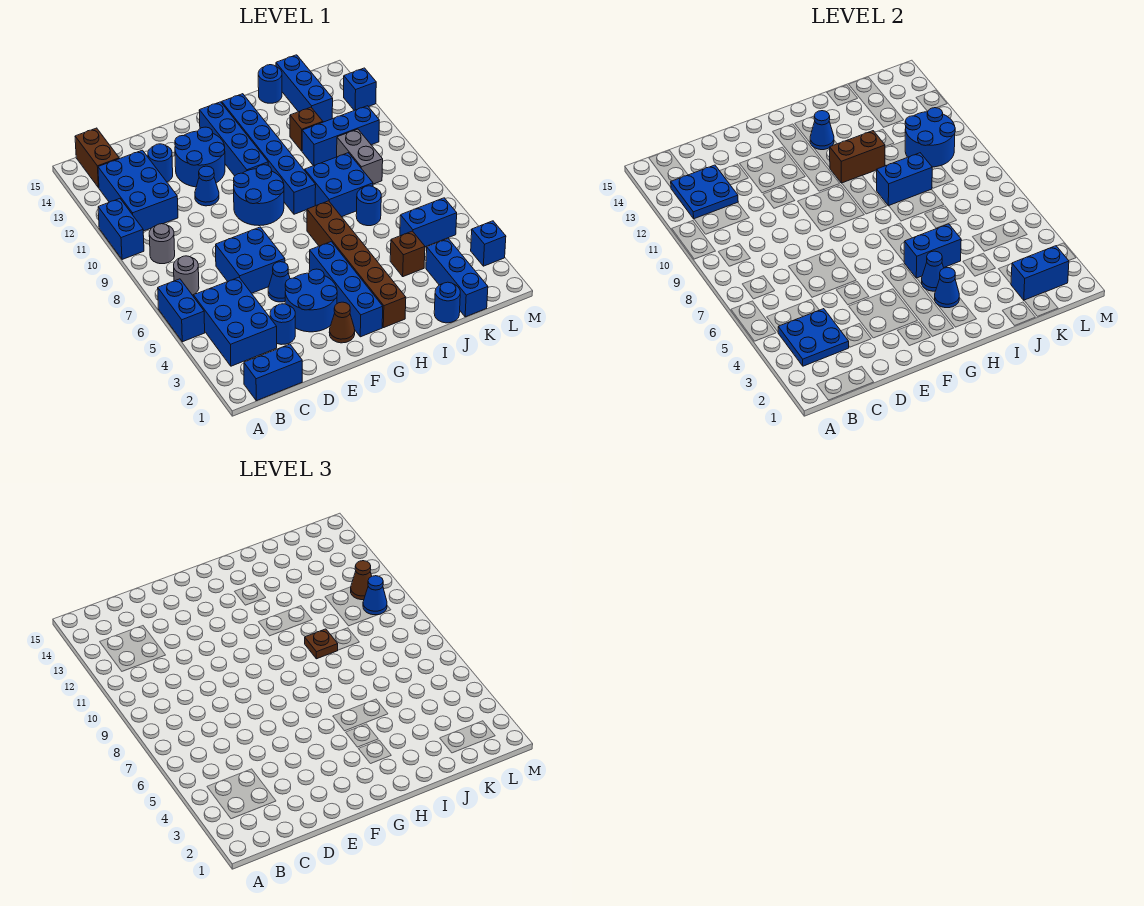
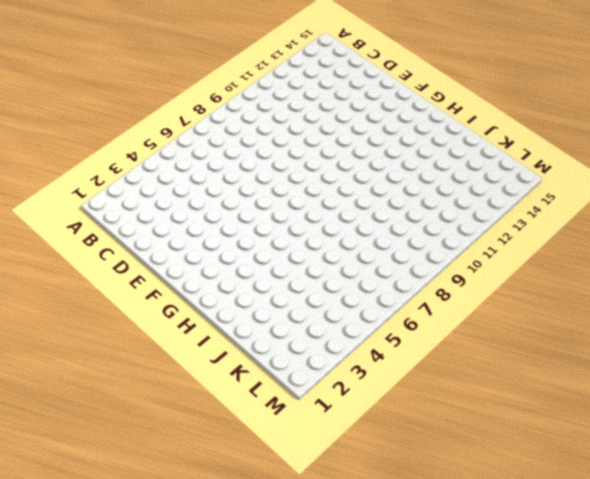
none -> blue 1x2 brick [158,279,205,342]
none -> blue 1x2 brick [98,199,144,260]
none -> blue 1x2 brick [244,344,302,401]
none -> blue 2x3 brick [193,277,277,366]

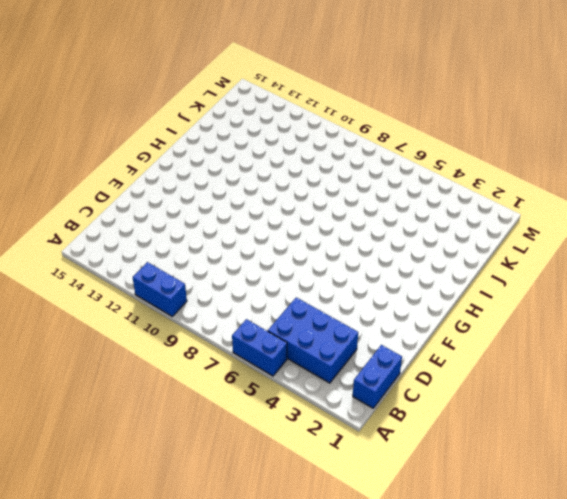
none -> grey 1x1 round brick [174,256,199,295]
none -> grey 1x1 round brick [149,224,175,264]
none -> blue 2x3 brick [98,150,178,231]
none -> brown 1x2 brick [75,128,119,188]

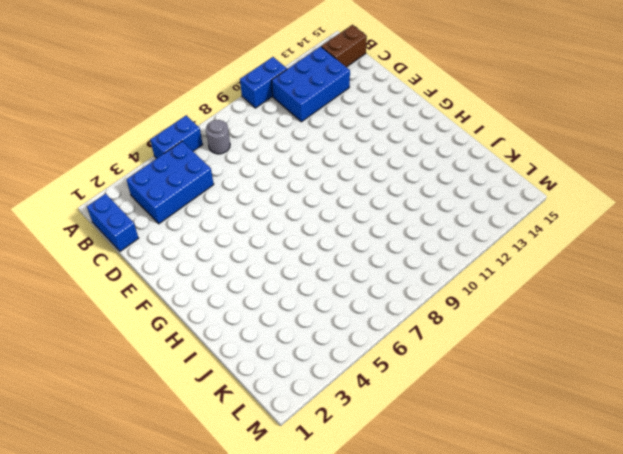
none -> grey 1x1 round brick [149,224,175,264]
none -> blue 1x1 round brick [270,304,295,345]
none -> blue 2x2 brick [216,227,285,293]
none -> blue 1x1 round brick [148,144,173,182]

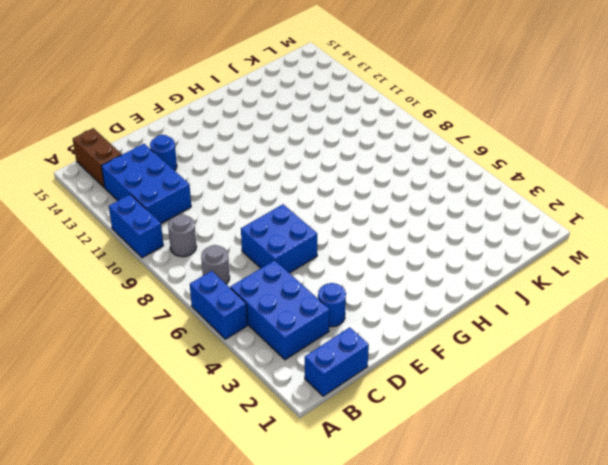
none -> blue 2x2 round brick [285,269,337,332]
none -> blue 1x1 cone [268,262,290,302]
none -> blue 1x1 cone [195,166,219,206]
none -> blue 2x2 round brick [175,127,225,187]

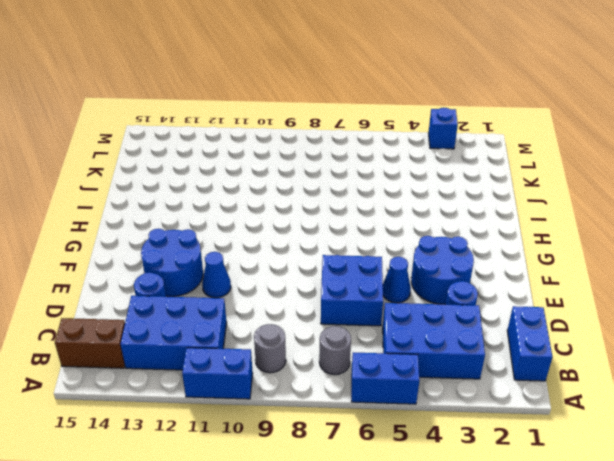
none -> brown 1x1 cone [329,302,355,343]
none -> blue 2x2 round brick [234,165,284,226]
none -> blue 1x4 brick [309,242,383,337]
none -> blue 1x4 brick [199,102,268,176]

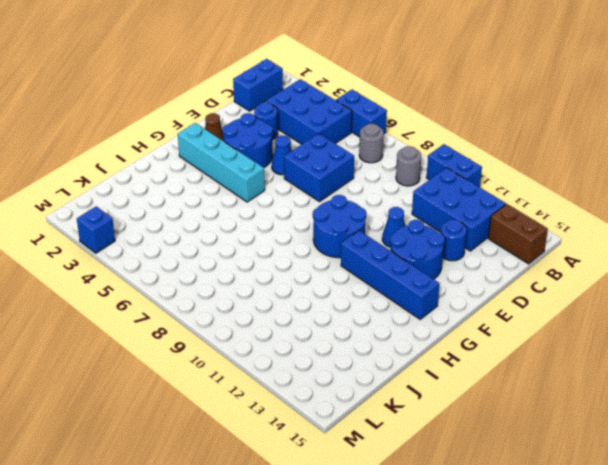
cyan 1x4 brick [178,123,265,202] -> blue 1x4 brick [309,242,383,337]
none -> brown 1x6 brick [307,201,406,328]
none -> blue 1x6 brick [222,94,316,214]
none -> blue 2x2 brick [305,153,373,217]
none -> blue 1x1 round brick [434,282,460,323]

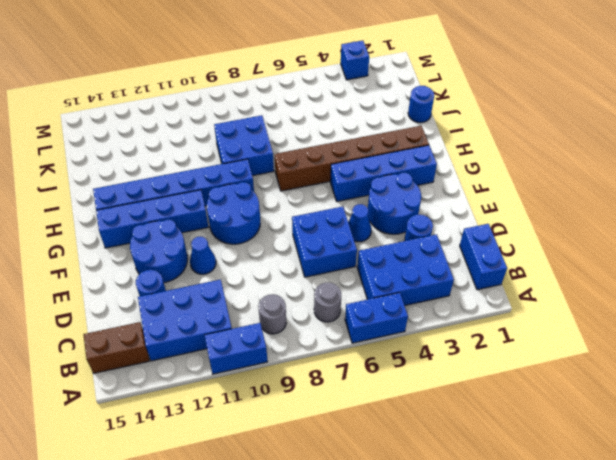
none -> brown 1x1 cone [329,302,355,343]
none -> brown 1x1 brick [390,231,425,277]
none -> blue 1x1 round brick [356,186,381,226]
none -> blue 1x3 brick [302,106,379,166]

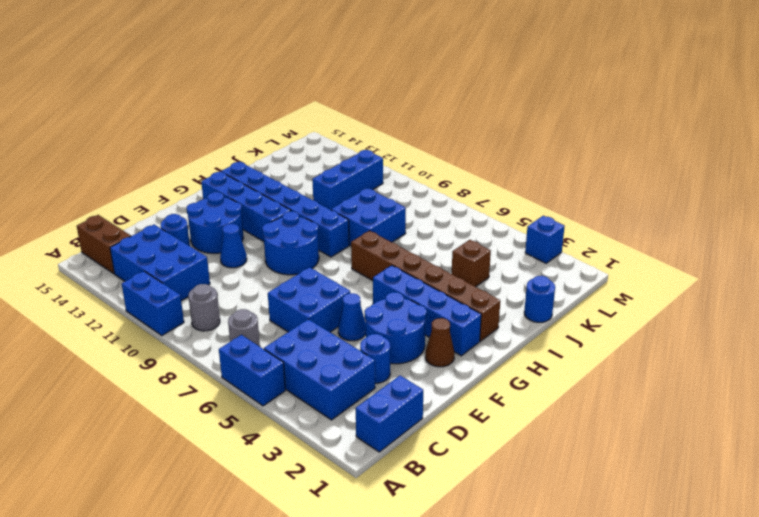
none -> blue 1x1 round brick [356,186,381,226]
none -> brown 1x1 brick [290,107,323,151]
none -> blue 1x1 round brick [258,65,282,103]
none -> blue 1x3 brick [426,239,488,317]

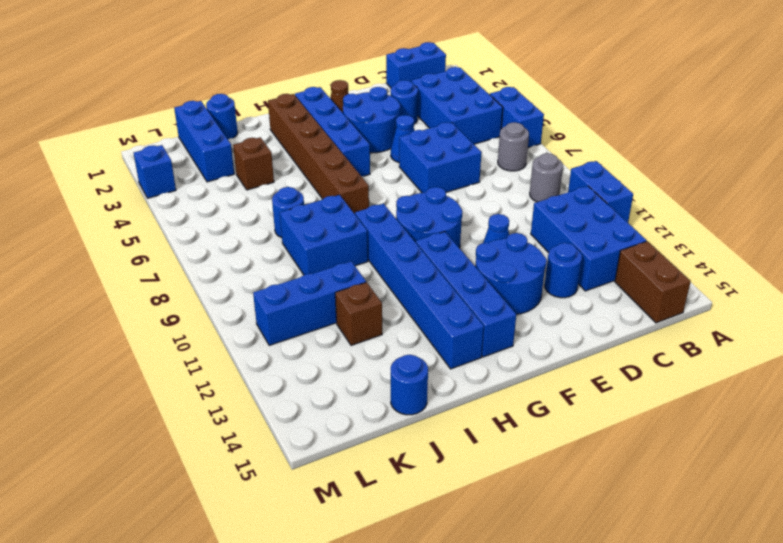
none -> blue 1x2 brick [400,198,457,247]
none -> grey 1x2 brick [337,129,383,184]
none -> blue 1x3 brick [276,55,333,122]
none -> blue 1x1 brick [344,68,376,111]

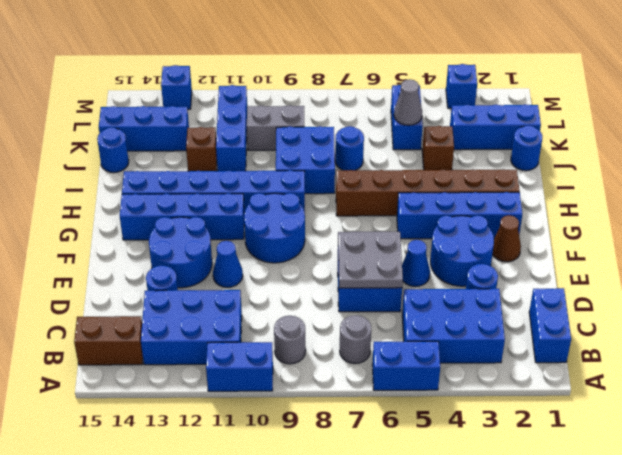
grey 2x2 plate [338,232,403,288] -> none
grey 1x1 cone [394,79,422,125] -> none
none -> blue 2x2 plate [778,309,849,366]
none -> blue 2x2 plate [671,165,738,219]
none -> blue 1x1 cone [935,268,959,308]
none -> blue 1x1 cone [922,251,944,291]

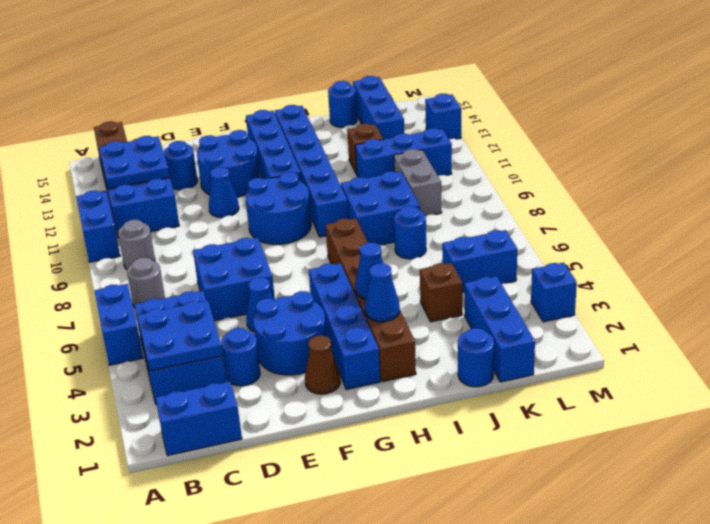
none -> blue 1x2 brick [904,224,961,278]
none -> brown 1x2 brick [830,131,885,183]
none -> blue 1x1 cone [810,111,834,150]
none -> blue 1x2 brick [877,153,932,206]

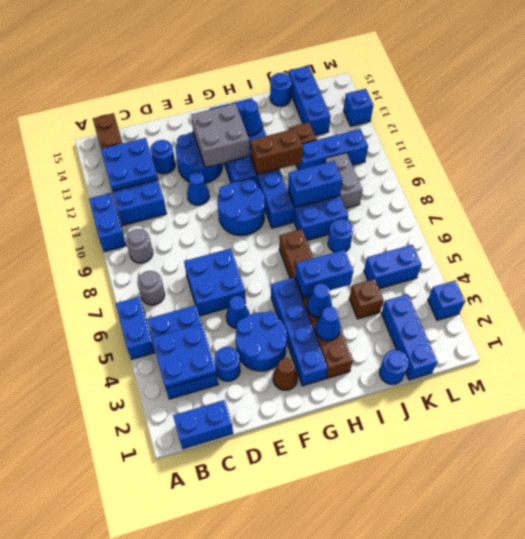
grey 2x2 brick [191,103,250,167] -> none
none -> blue 1x2 brick [1011,246,1069,300]
none -> blue 2x2 round brick [905,108,955,167]
none -> brown 1x1 plate [305,629,338,659]
none -> blue 1x1 cone [363,576,387,615]

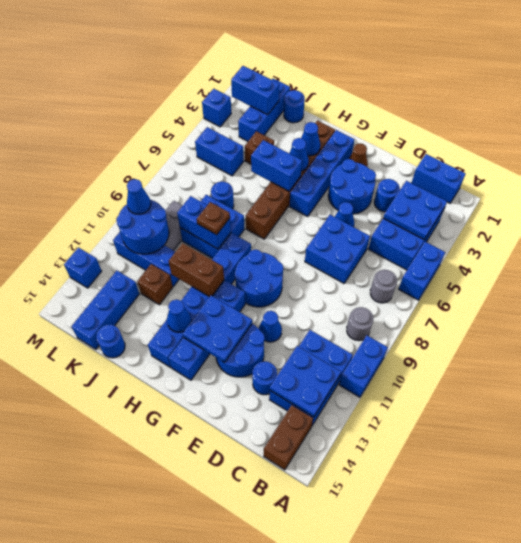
blue 2x2 plate [183,296,252,362] -> none
none -> brown 1x1 cone [351,561,372,600]

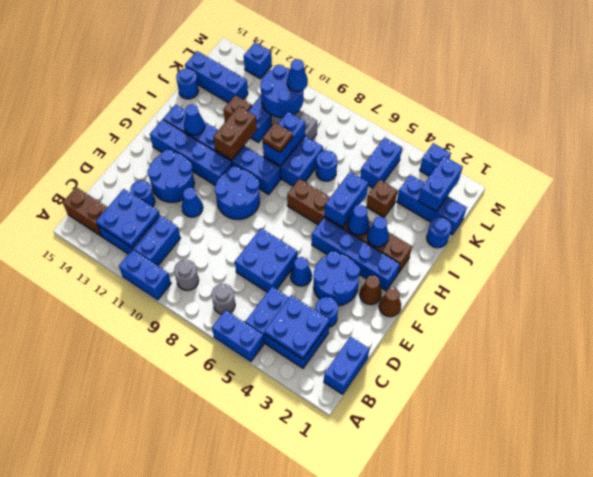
brown 1x1 cone [379,288,401,317] -> brown 1x1 cone moved to [351,561,372,600]

